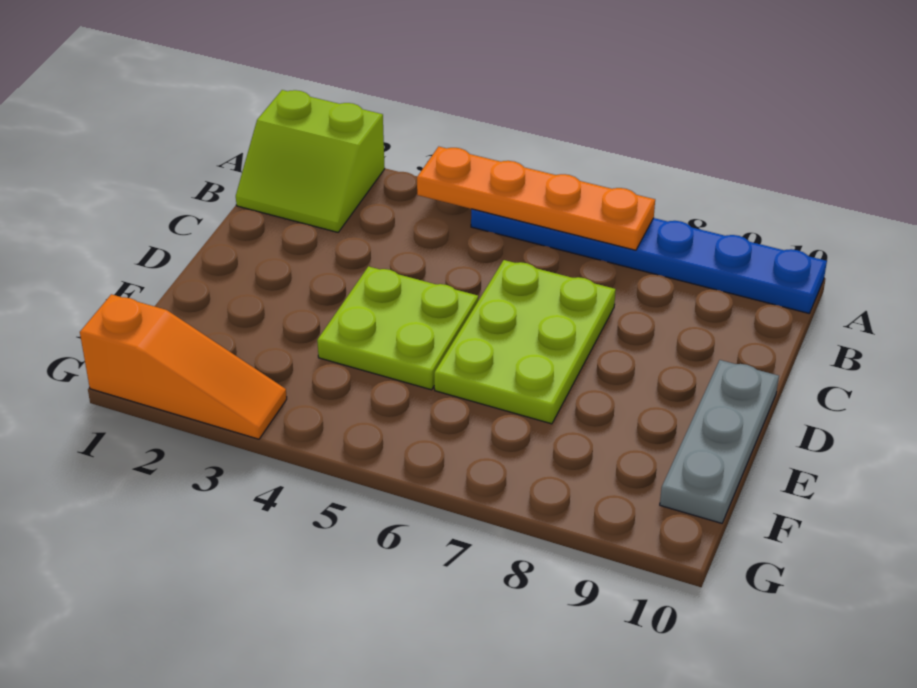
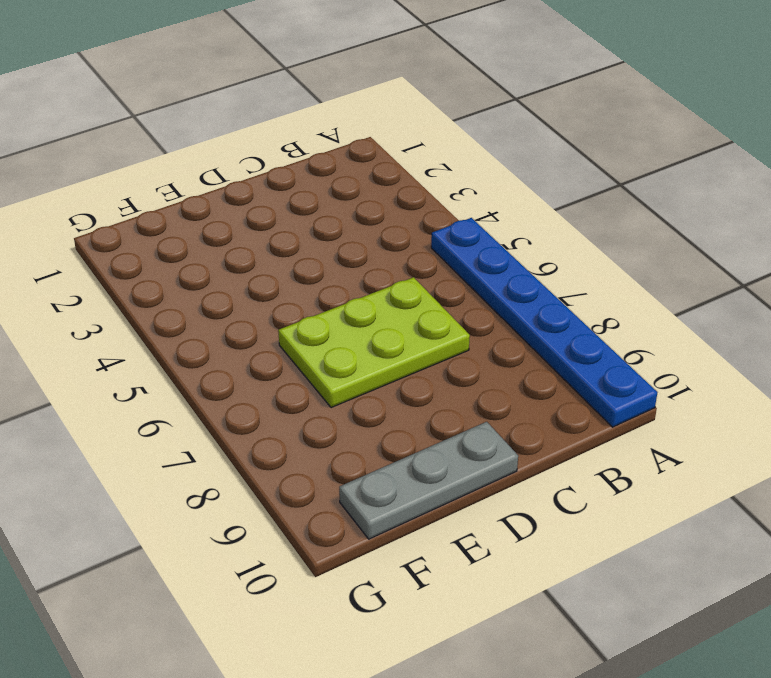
none -> lime 2x2 slope [236,90,385,232]
none -> lime 2x2 plate [317,266,478,390]

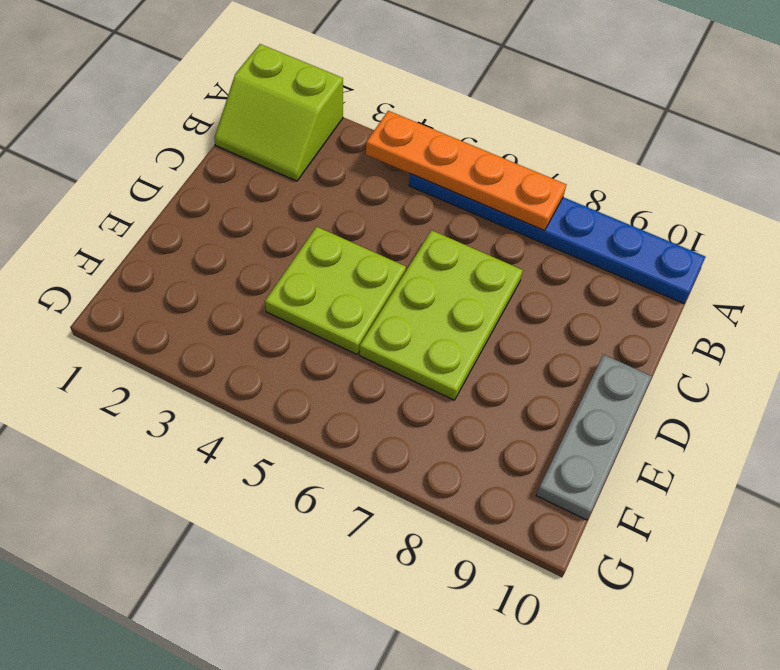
none -> orange 1x3 slope [80,294,287,439]

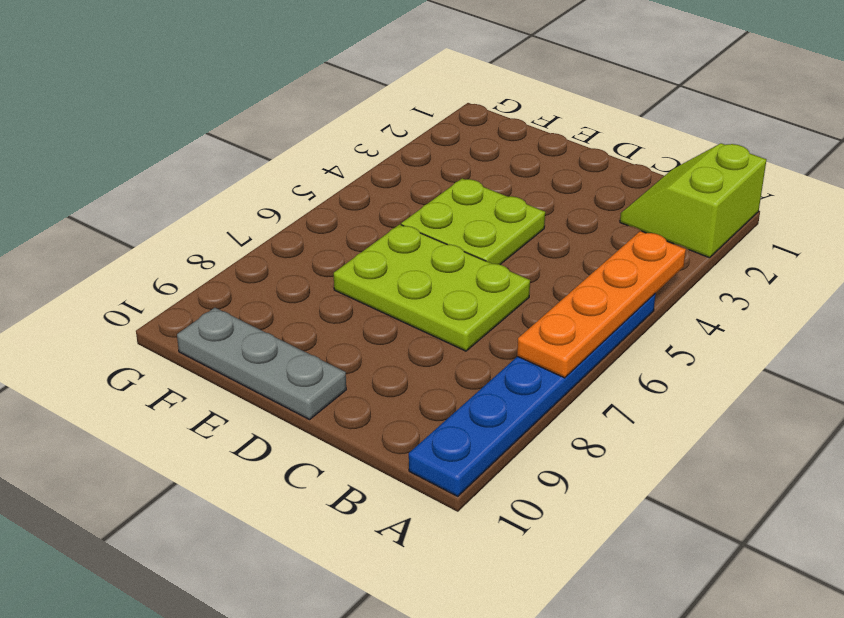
none -> orange 1x3 slope [80,294,287,439]

